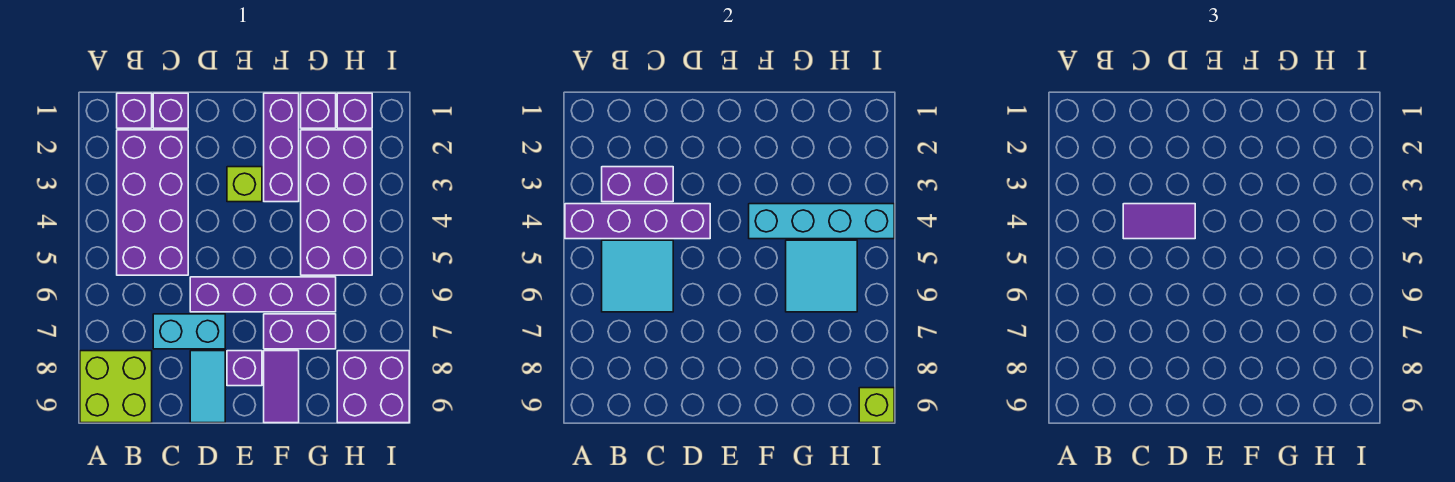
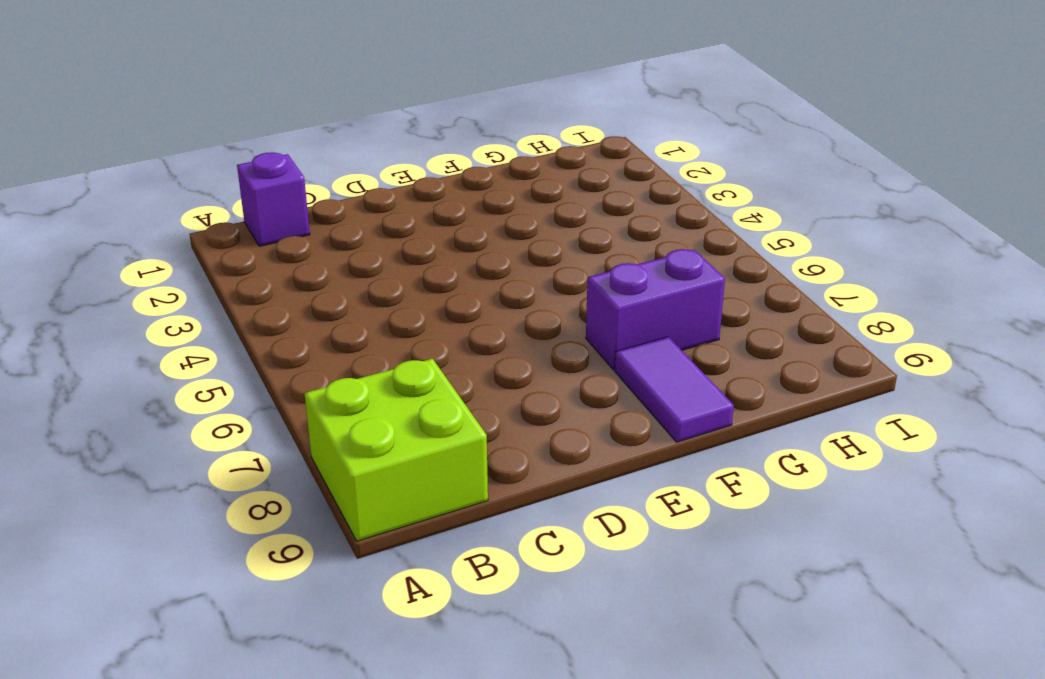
none -> purple 2x4 brick [117,130,188,275]
none -> purple 1x1 brick [153,93,188,128]
none -> cyan 1x2 brick [153,314,225,349]

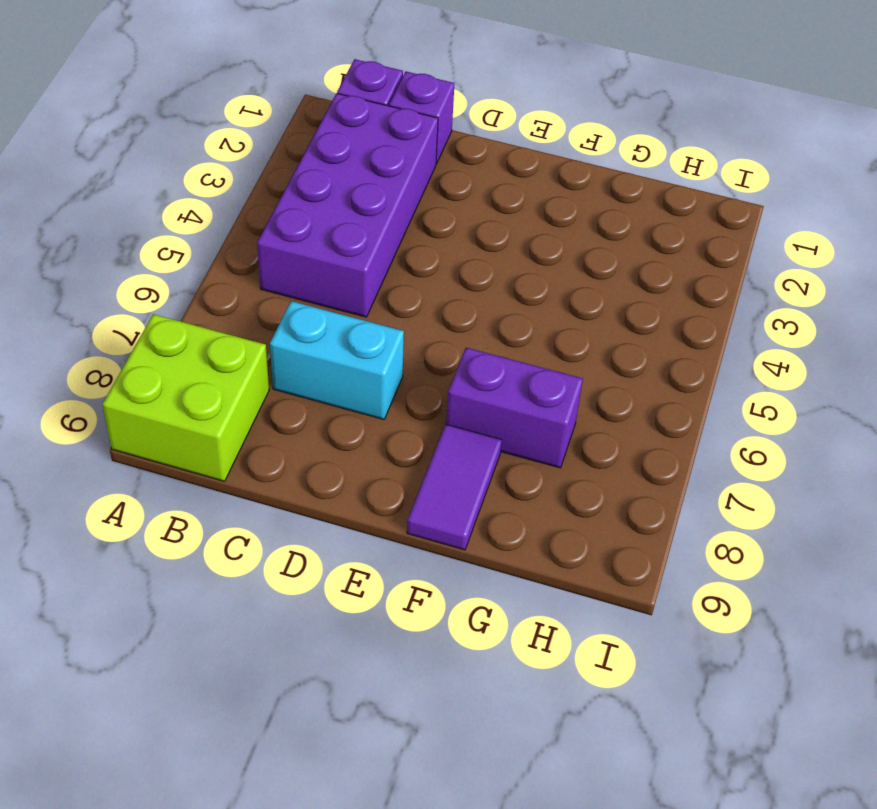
none -> purple 1x4 brick [190,277,336,312]
none -> cyan 1x2 tile [190,351,225,423]
none -> lime 1x1 brick [227,167,262,202]

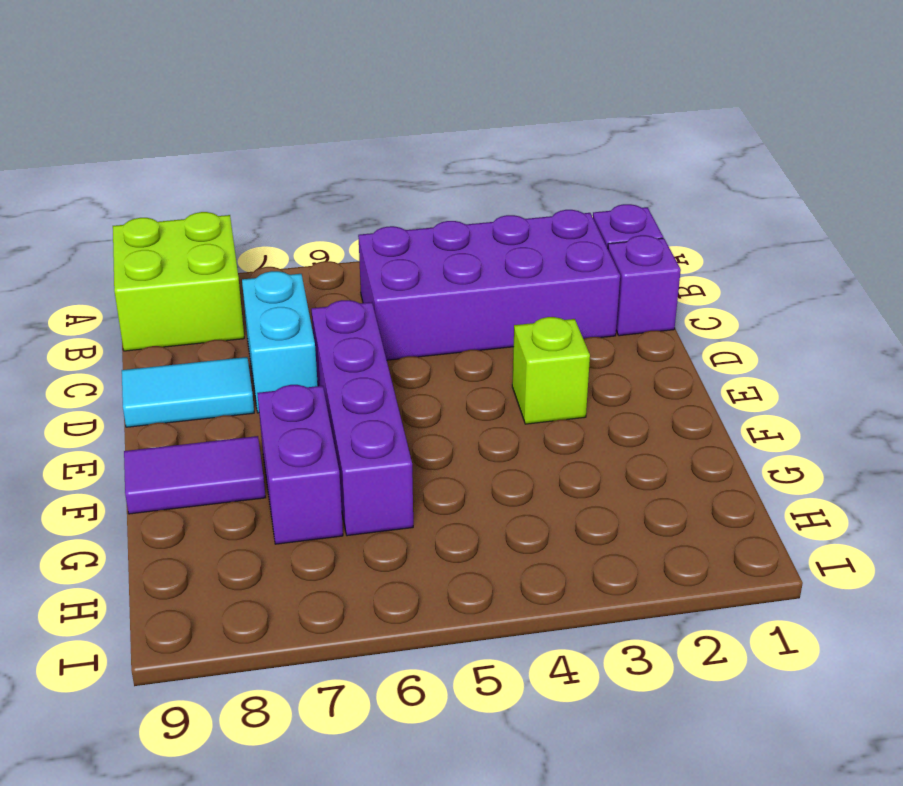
none -> purple 1x1 brick [227,351,262,386]
none -> purple 1x3 brick [264,93,299,202]
none -> purple 1x1 brick [301,93,336,128]

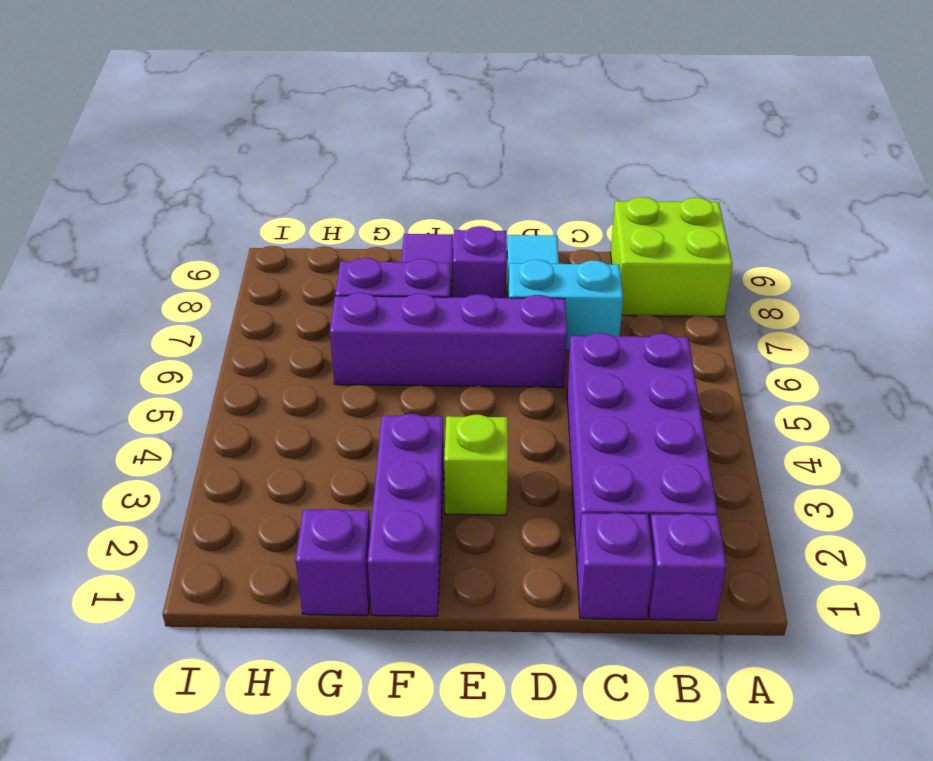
none -> purple 2x4 brick [301,130,372,275]
none -> purple 1x1 brick [337,93,372,128]
none -> purple 2x2 brick [337,351,409,423]

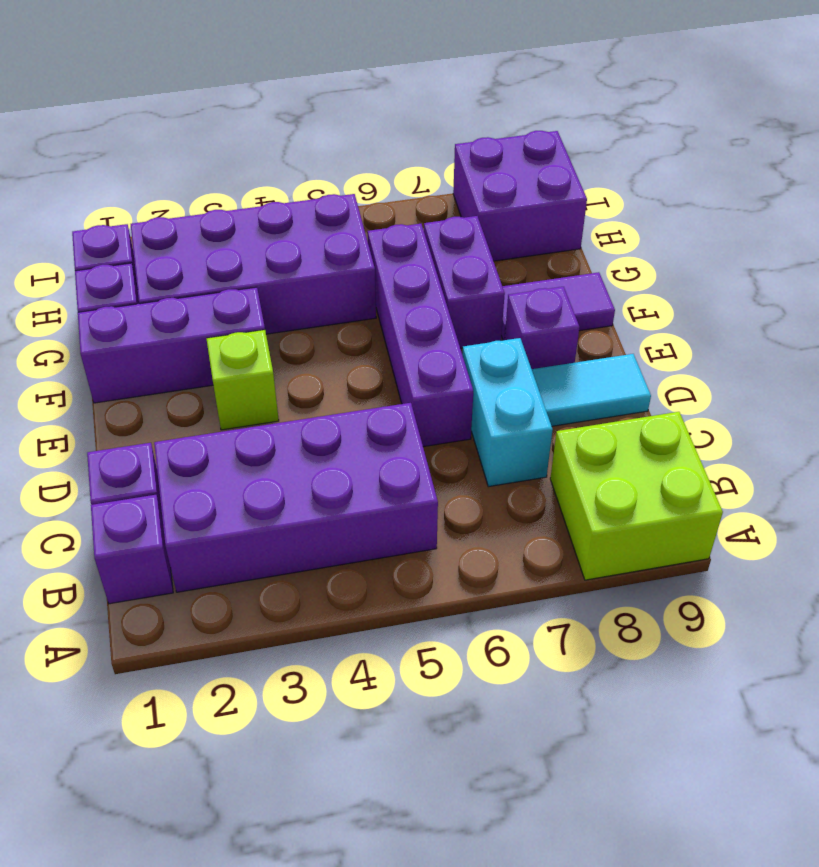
none -> purple 1x4 brick [565,204,710,239]
none -> purple 1x2 brick [602,167,673,202]
none -> cyan 2x2 tile [602,240,673,312]

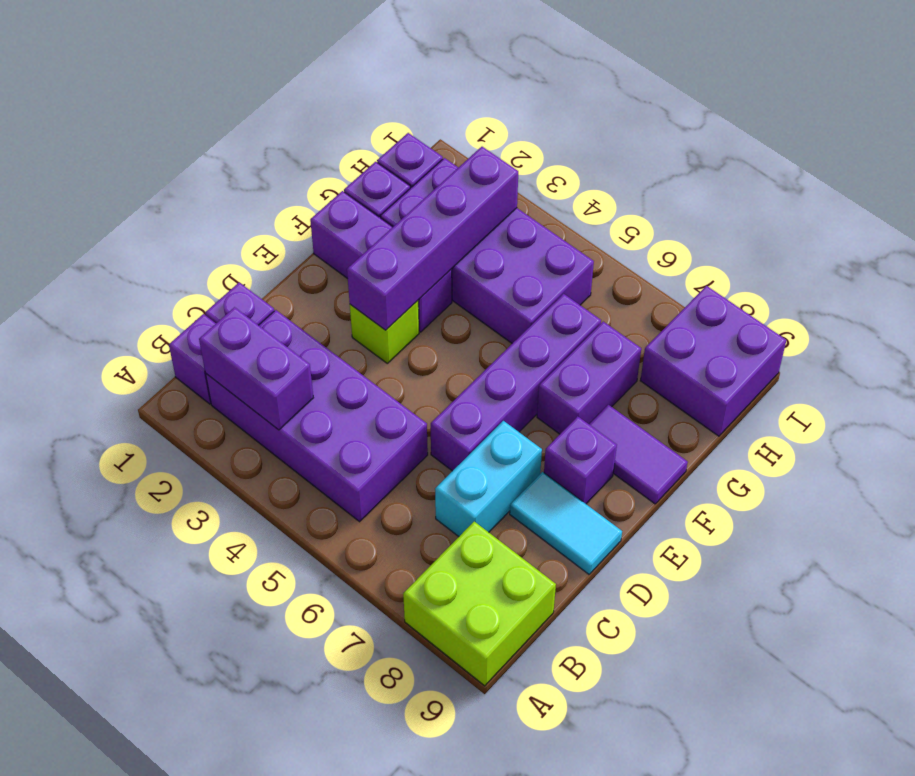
purple 1x2 brick [199,307,313,430] -> purple 1x2 brick turned to [602,167,673,202]
purple 1x4 brick [347,147,518,330] -> purple 1x4 brick moved to [565,204,710,239]
none -> cyan 2x2 tile [602,240,673,312]
none -> cyan 1x4 brick [749,204,894,239]
none -> cyan 2x2 tile [786,240,857,312]

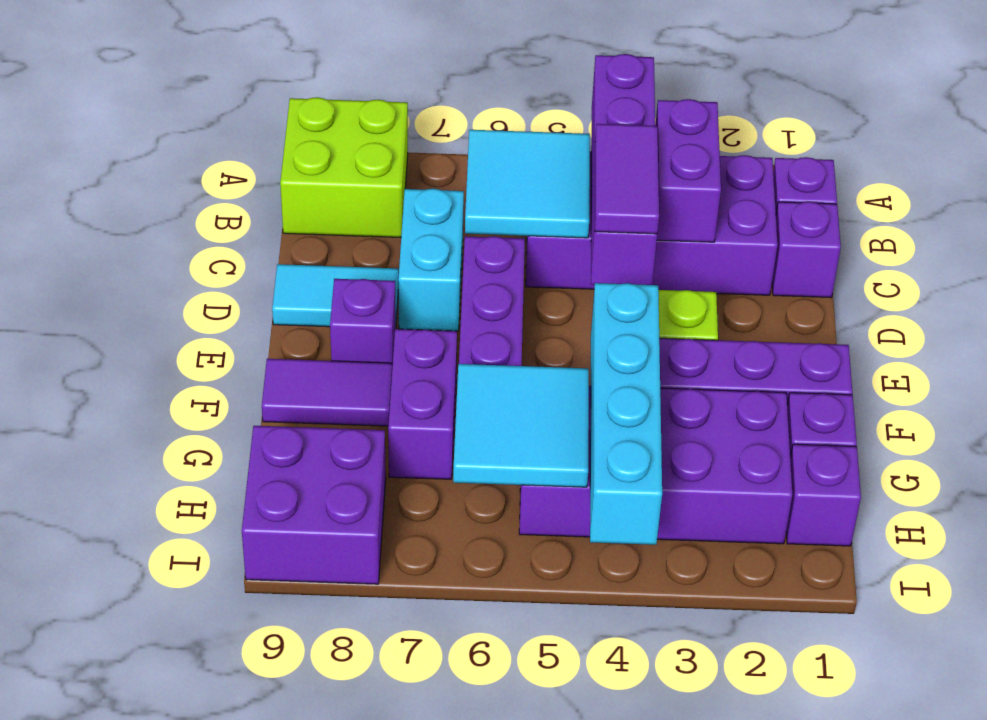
none -> lime 1x1 brick [859,388,894,423]

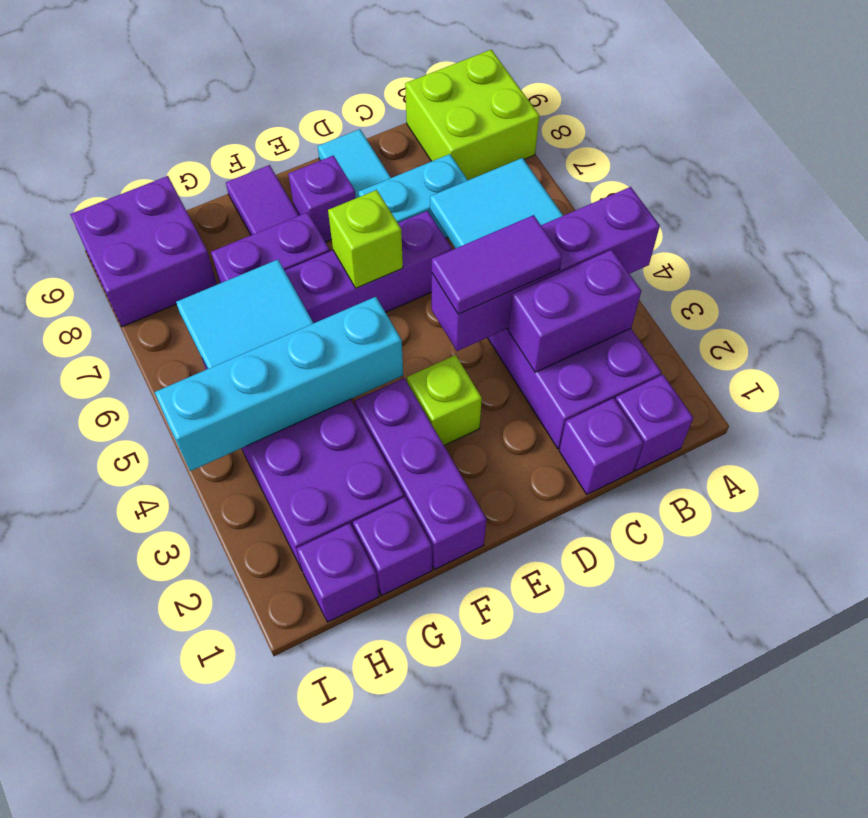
lime 1x1 brick [328,190,403,288] -> lime 1x1 brick moved to [859,388,894,423]

